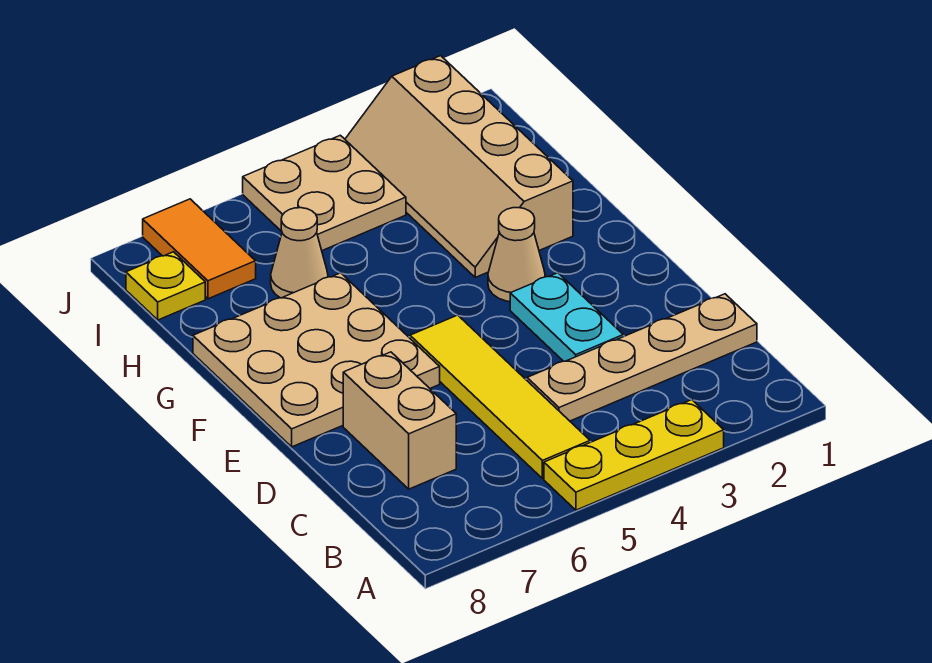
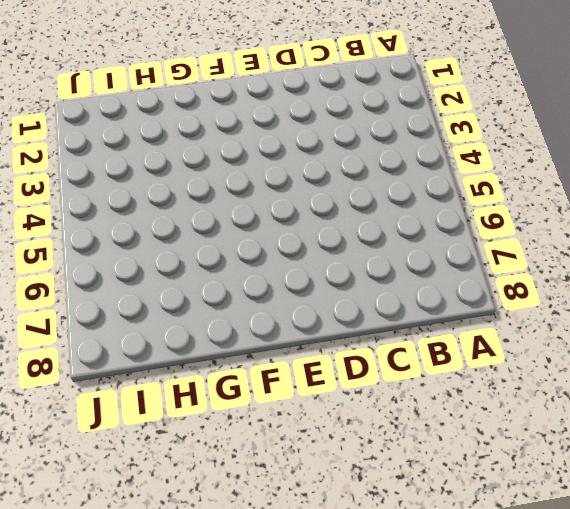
none -> yellow 1x3 plate [544,400,724,510]
none -> yellow 1x4 tile [410,315,590,479]
none -> tan 1x4 plate [527,294,757,421]

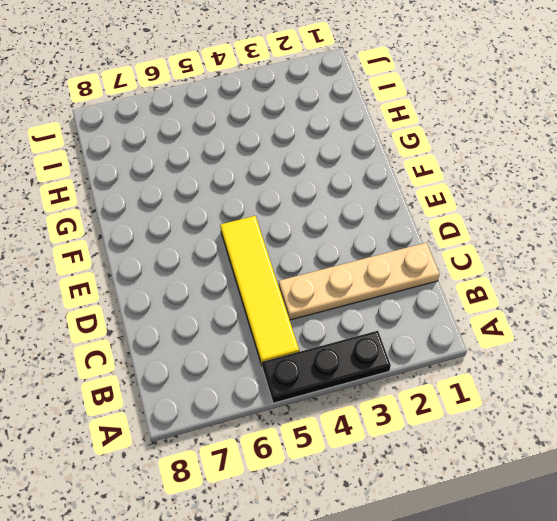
black 1x3 plate [262,331,391,403] -> yellow 1x3 plate [544,400,724,510]
none -> tan 1x2 brick [343,352,456,489]
none -> cyan 1x2 plate [510,273,623,361]
none -> tan 3x3 plate [193,273,440,447]

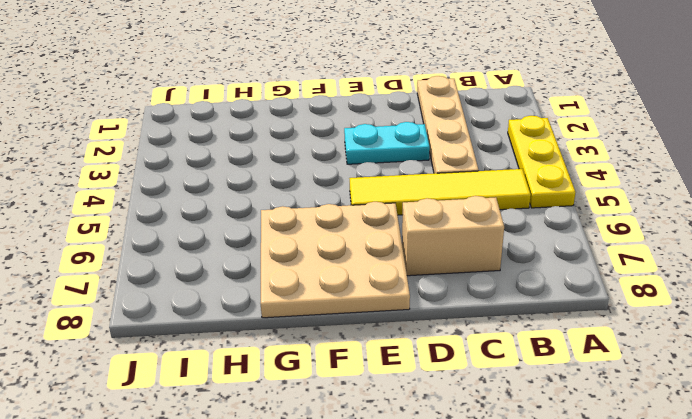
none -> tan 1x1 cone [488,208,545,302]
none -> tan 2x4 slope [345,56,573,277]
none -> tan 1x1 cone [271,208,328,298]

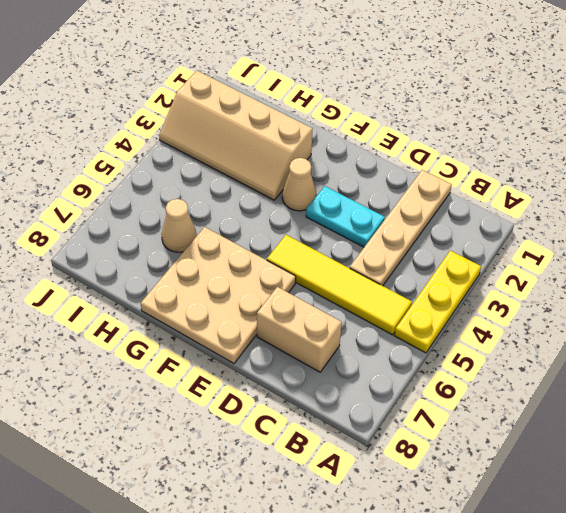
none -> tan 2x2 plate [243,135,406,251]
none -> orange 1x2 tile [143,199,256,299]
none -> yellow 1x1 plate [126,252,205,320]

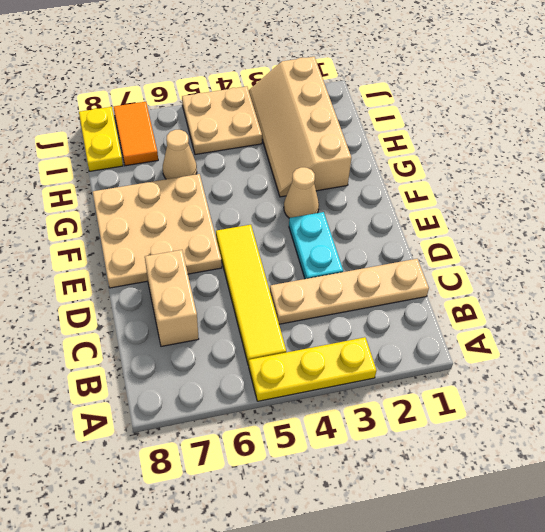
yellow 1x2 plate [79,107,123,171] -> yellow 1x1 plate [126,252,205,320]

